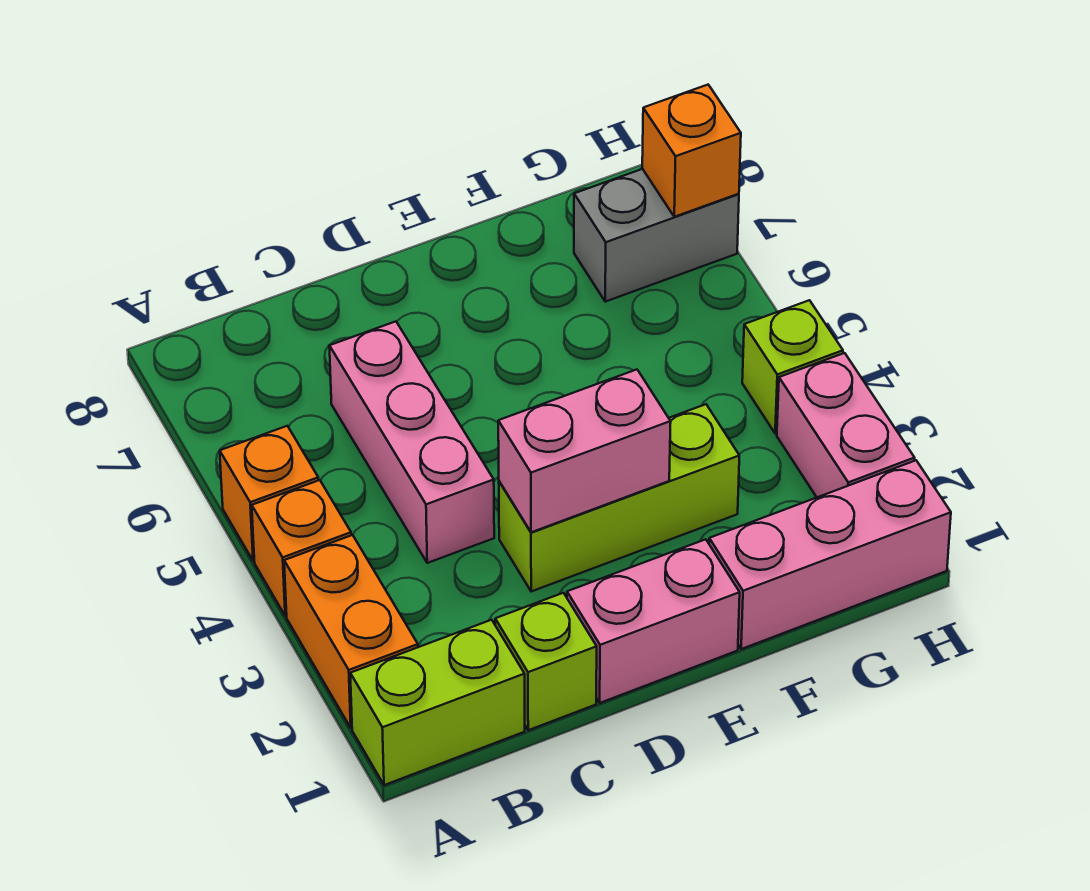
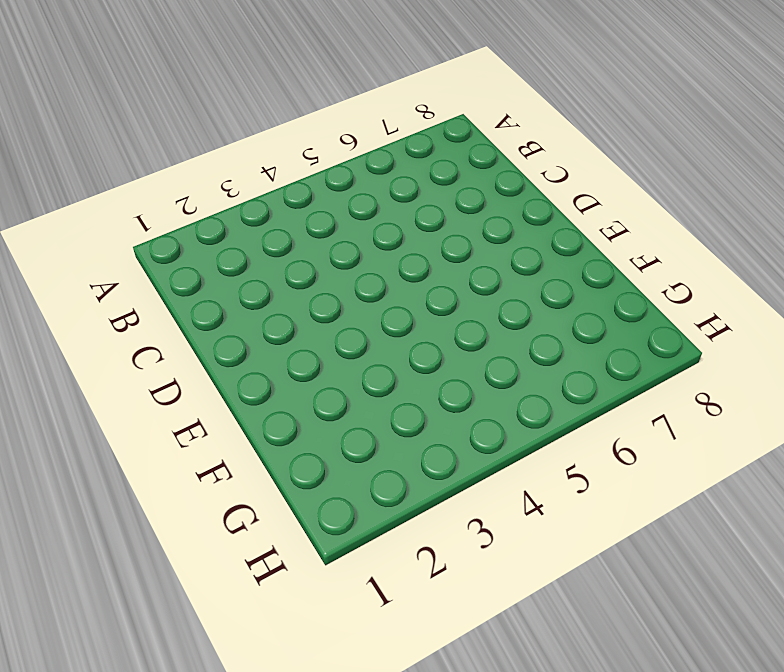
none -> lime 1x2 brick [350,620,525,785]
none -> orange 1x2 brick [284,535,418,728]
none -> orange 1x1 brick [252,480,351,616]

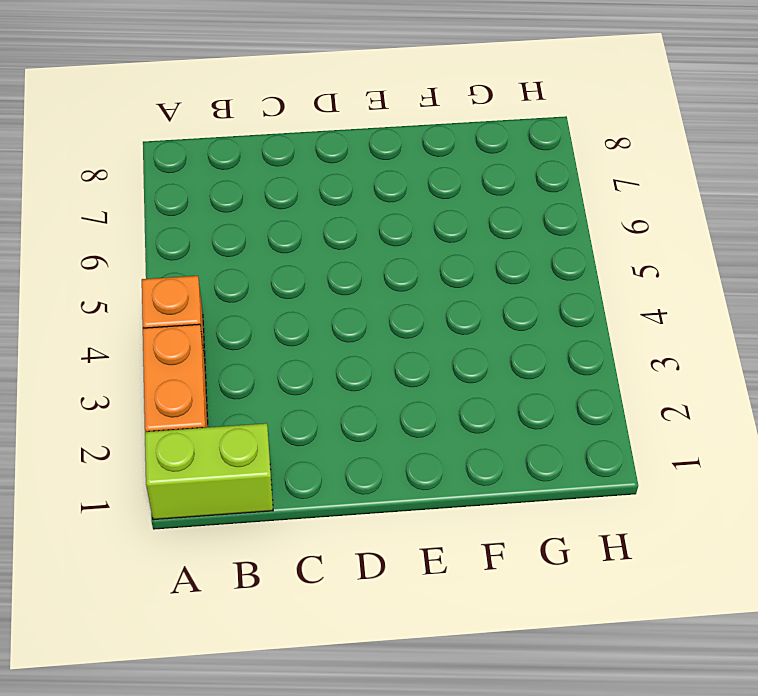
none -> orange 1x1 brick [220,426,318,561]
none -> lime 1x1 brick [495,593,597,730]
none -> pink 1x3 brick [329,321,494,563]

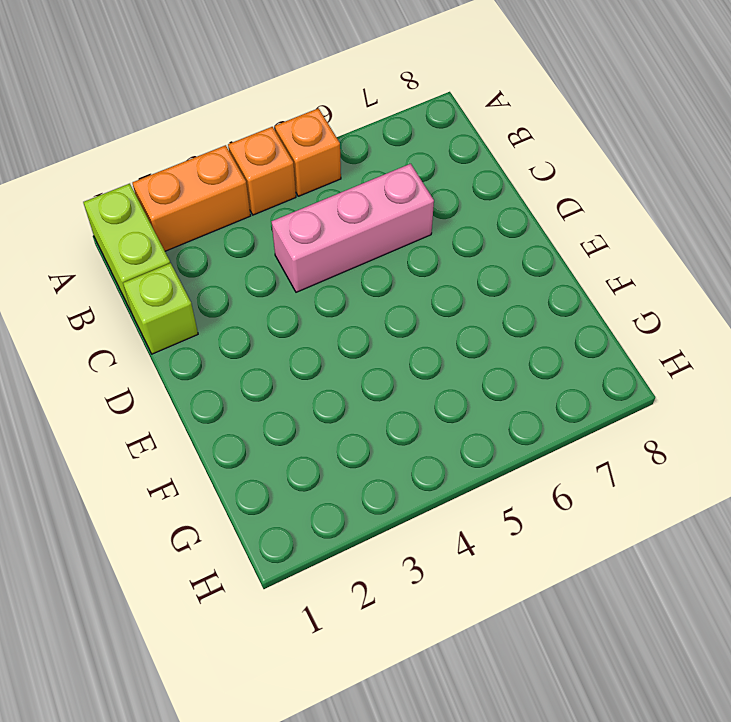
none -> pink 1x2 brick [567,539,740,703]
none -> lime 1x3 brick [499,404,739,591]
none -> pink 1x3 brick [709,460,951,649]

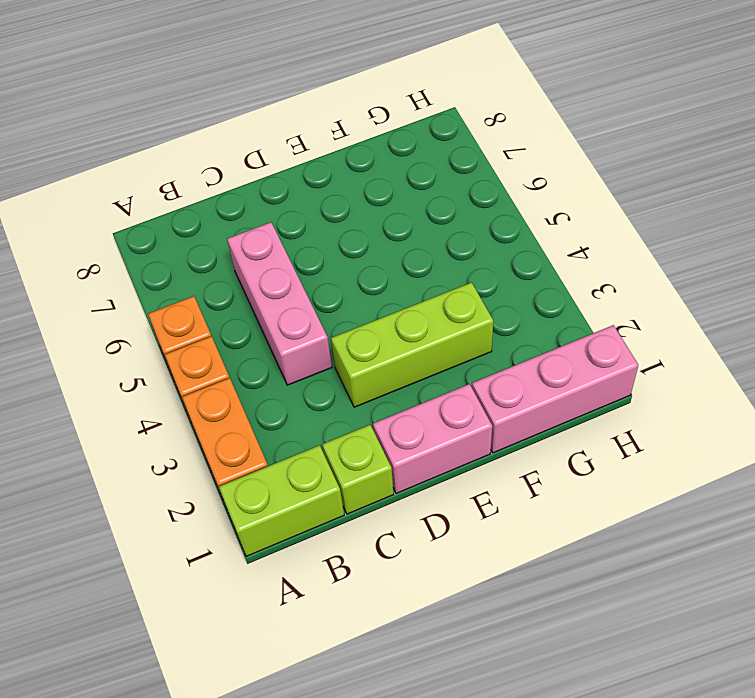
none -> grey 1x2 brick [574,169,739,302]
none -> pink 1x2 brick [777,353,915,497]
none -> lime 1x1 brick [742,300,843,434]

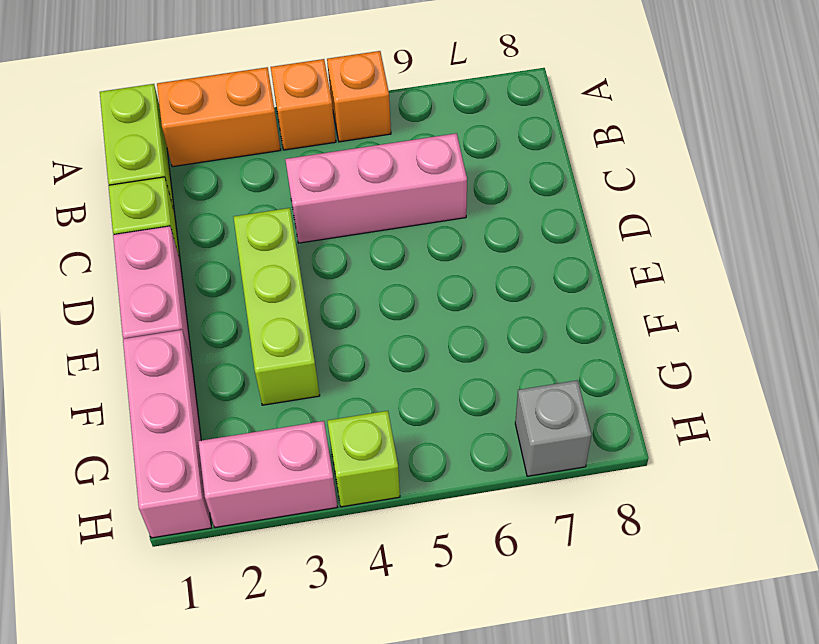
grey 1x1 brick [515,380,591,476] -> grey 1x2 brick [574,169,739,302]
none -> pink 1x2 brick [498,370,671,532]
none -> orange 1x1 brick [642,85,741,217]

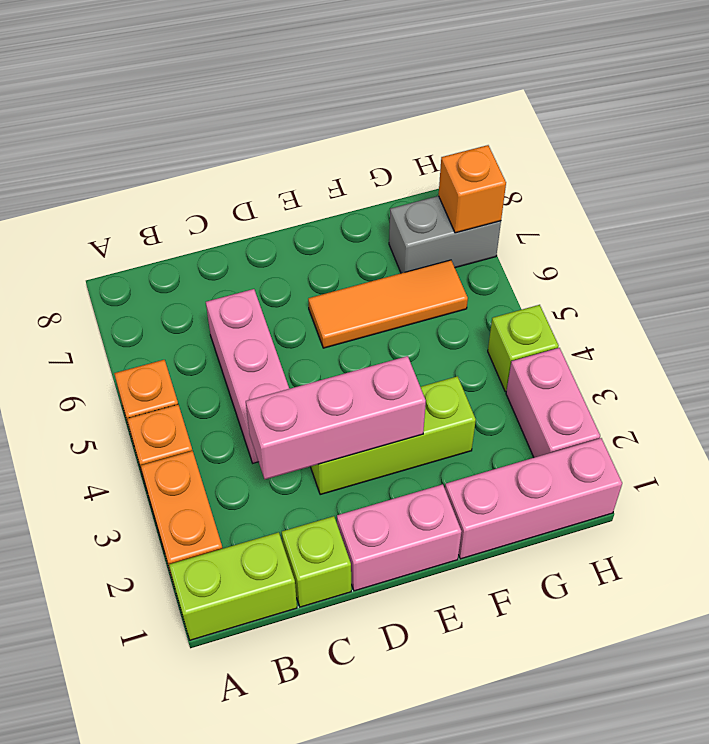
pink 1x3 brick [246,356,426,479] -> pink 1x2 brick [498,370,671,532]
orange 1x3 tile [308,260,468,348] -> none

